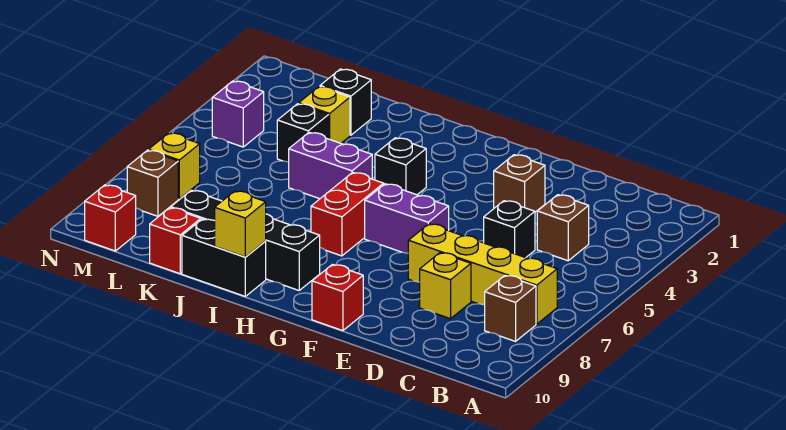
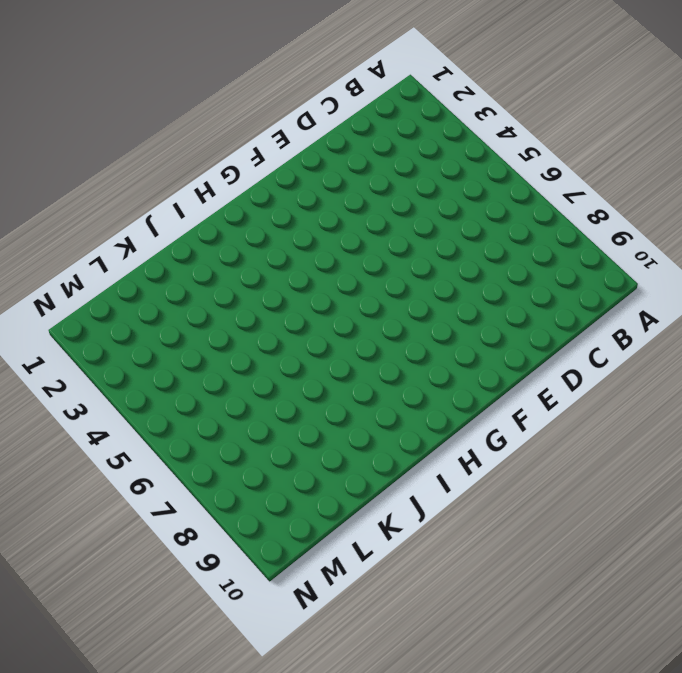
none -> yellow 1x4 brick [408,224,557,324]
none -> brown 1x1 brick [485,275,536,341]
none -> brown 1x1 brick [537,195,589,261]

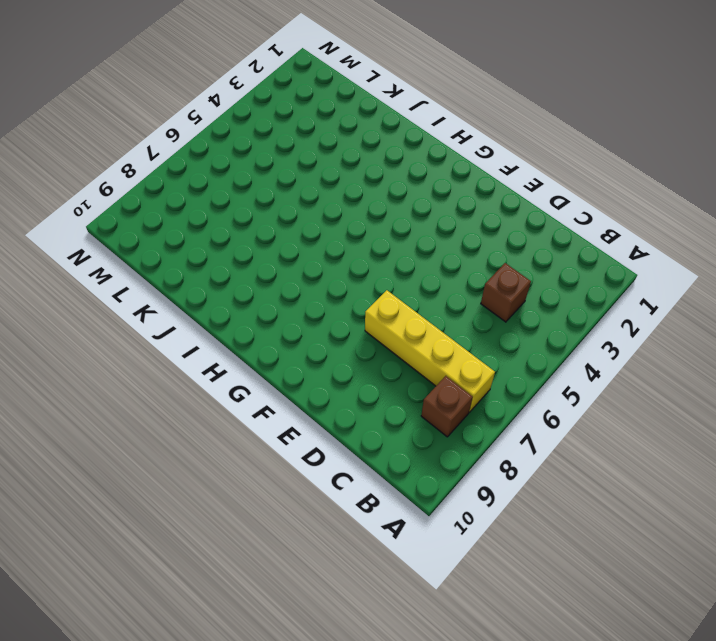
none -> black 1x1 brick [484,201,535,258]
none -> yellow 1x1 brick [420,253,471,319]
none -> brown 1x1 brick [494,155,545,212]

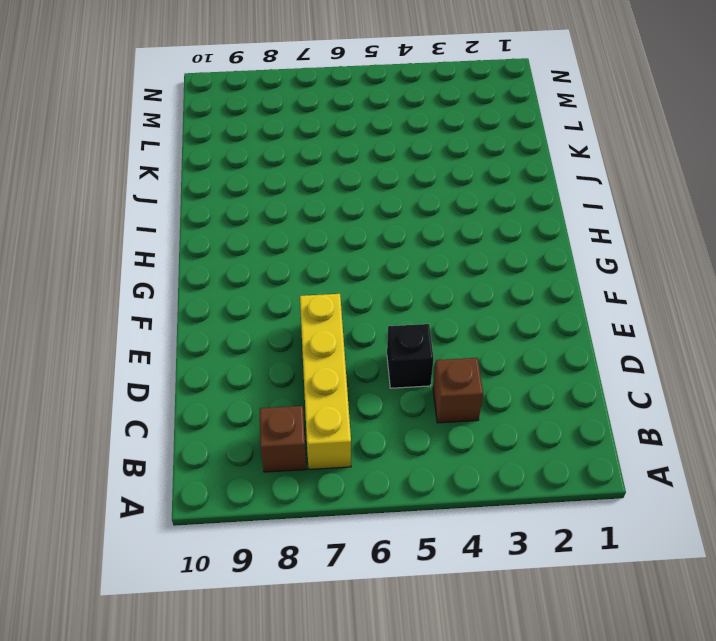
none -> yellow 1x1 brick [420,253,471,319]
none -> brown 1x1 brick [494,155,545,212]
none -> purple 1x2 brick [365,184,449,253]

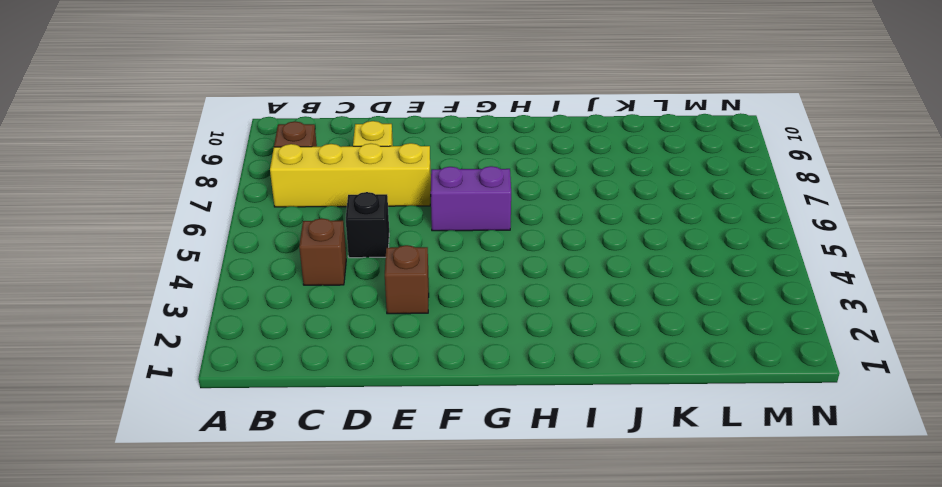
none -> red 1x1 brick [312,265,363,331]
none -> black 1x1 brick [375,138,426,195]
none -> red 1x2 brick [311,172,384,256]

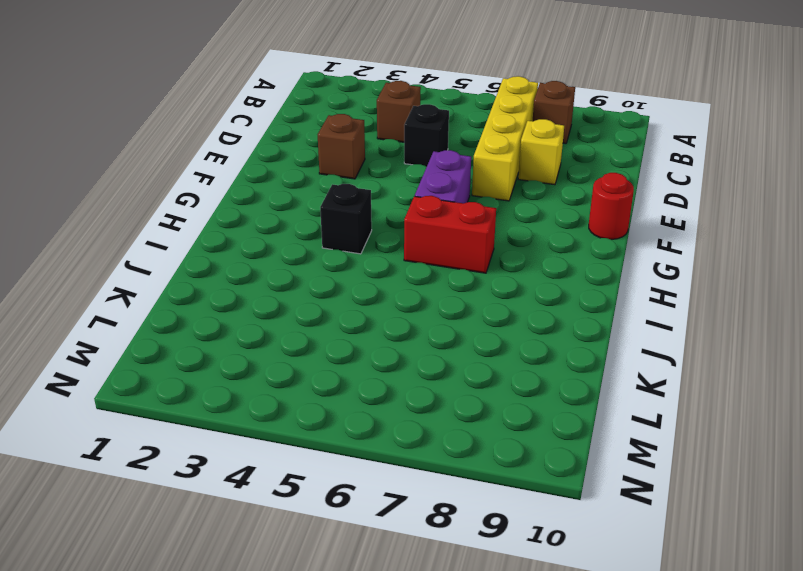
red 1x1 round brick [589,173,634,239] -> red 1x1 brick [312,265,363,331]
none -> black 1x4 brick [171,190,320,290]
none -> purple 1x2 brick [289,132,372,199]
none -> black 1x2 brick [182,219,266,296]

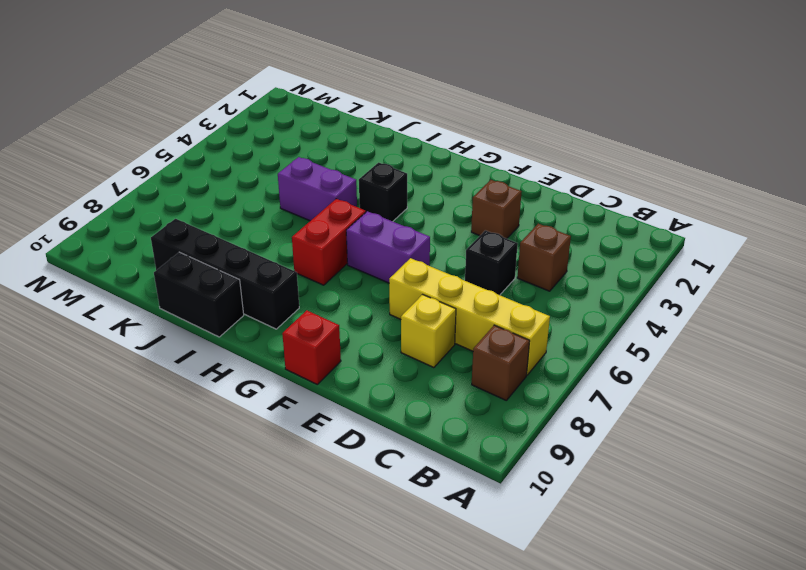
none -> black 1x1 brick [320,69,371,135]
none -> yellow 1x1 brick [299,86,350,143]
none -> black 1x1 brick [277,104,329,162]

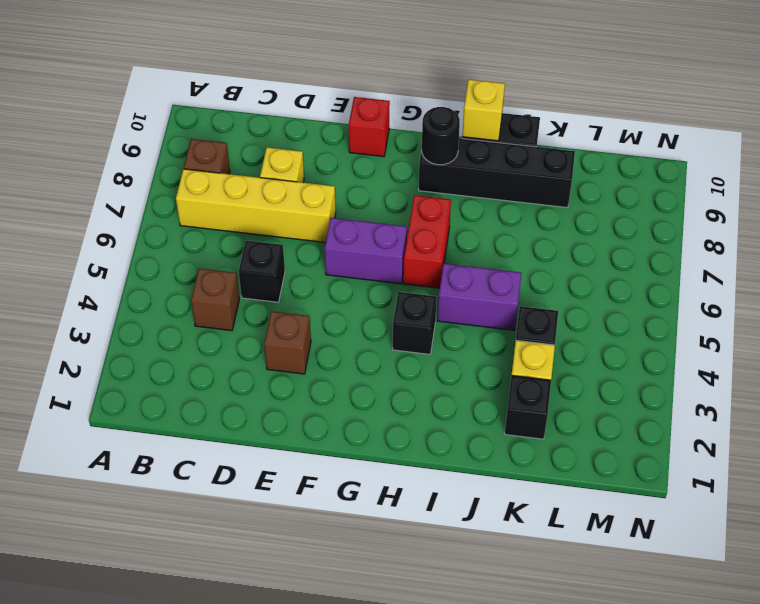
black 1x1 round brick [422,107,460,165] -> none
none -> red 1x1 brick [150,208,201,274]
none -> purple 1x1 brick [212,81,264,147]
none -> yellow 1x1 brick [149,133,200,199]

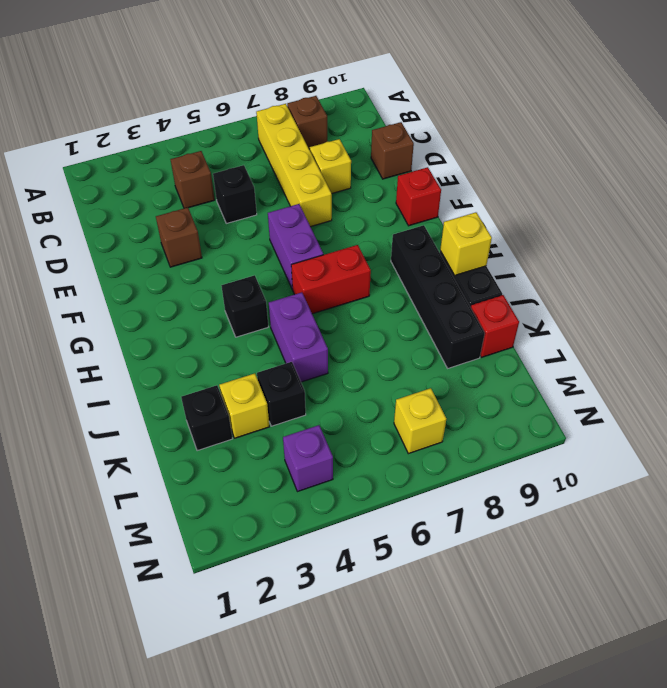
brown 1x1 brick [371,122,414,179] -> brown 1x1 brick moved to [127,150,178,216]
none -> red 1x1 brick [85,185,136,251]

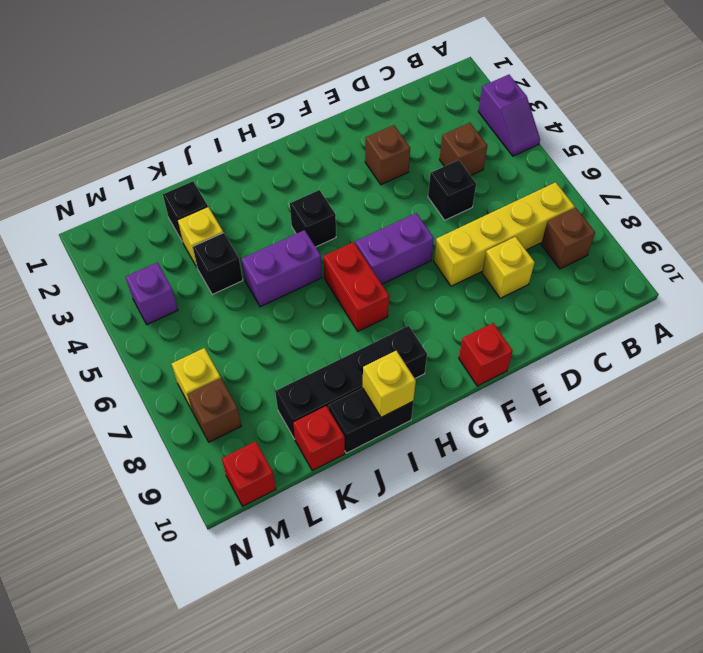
purple 1x2 slope [478,75,540,156] -> none

